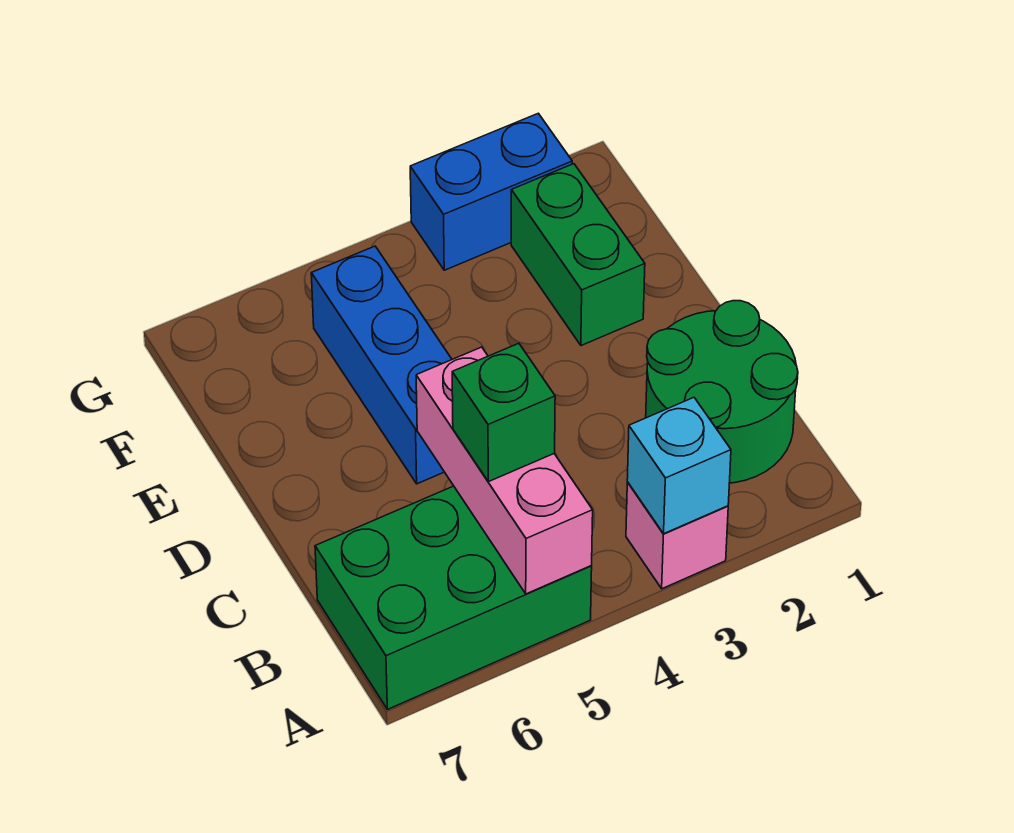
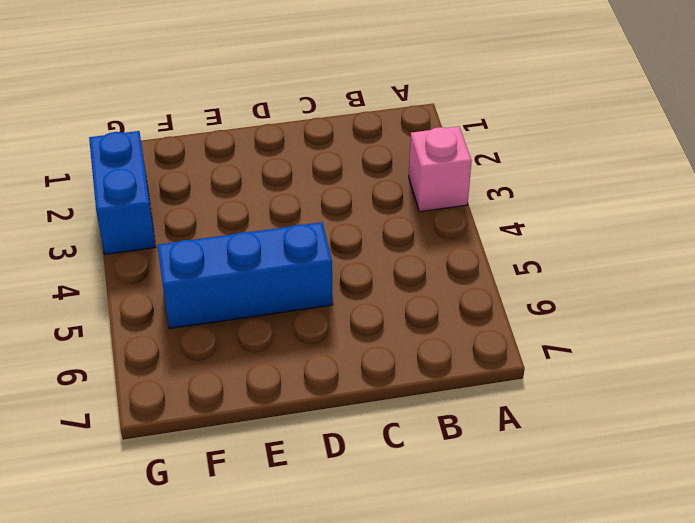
none -> green 2x3 brick [315,486,592,709]
none -> green 2x2 round brick [646,301,798,483]

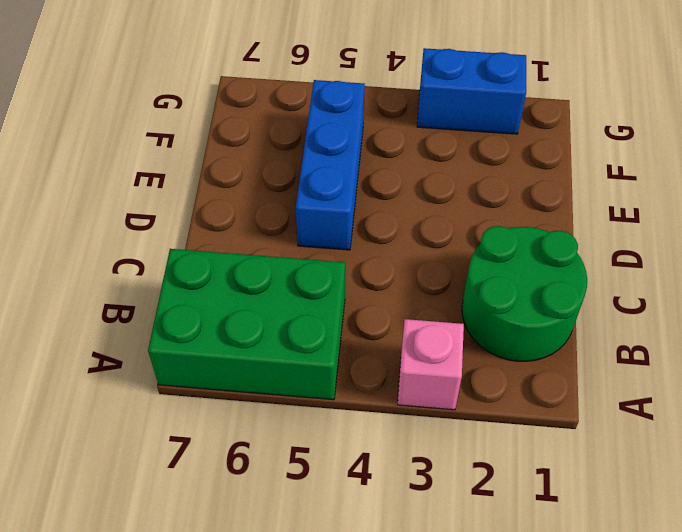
none -> green 1x2 brick [511,164,645,346]
none -> cyan 1x1 brick [627,398,731,534]

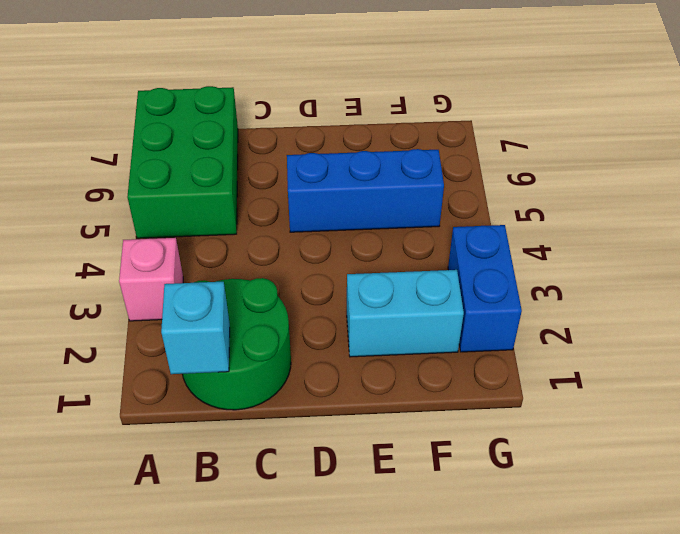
cyan 1x1 brick [161,282,230,374] -> cyan 1x1 brick moved to [627,398,731,534]
cyan 1x2 brick [347,270,464,357] -> green 1x2 brick [511,164,645,346]
none -> pink 1x3 brick [416,347,593,594]
none -> green 1x1 brick [452,343,555,482]

